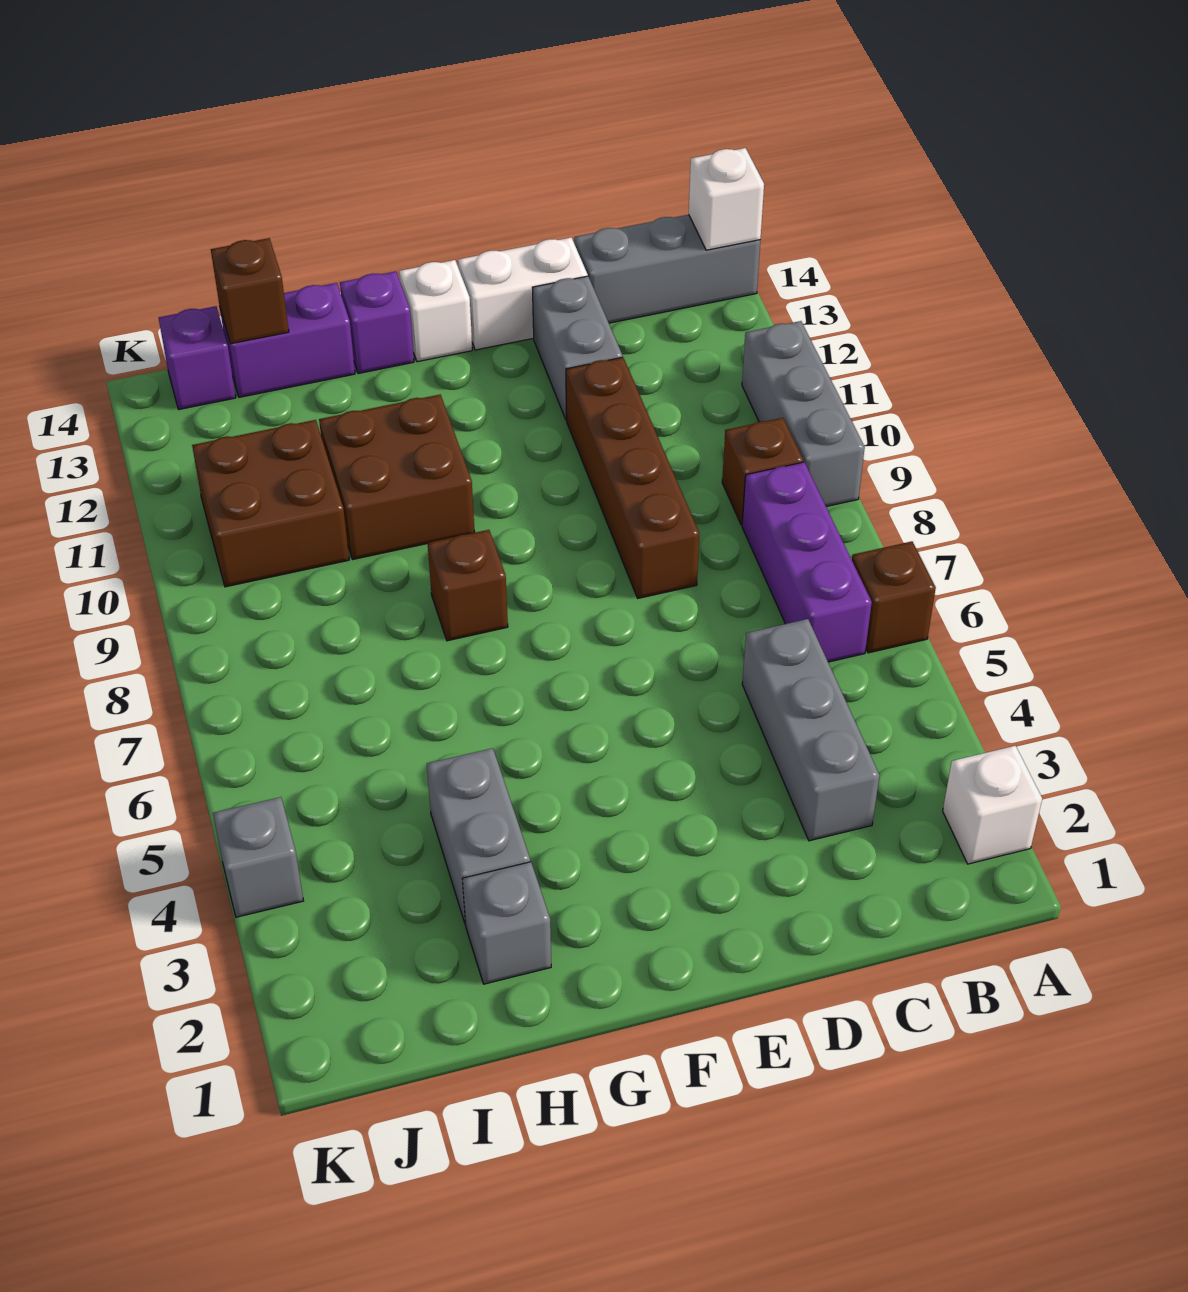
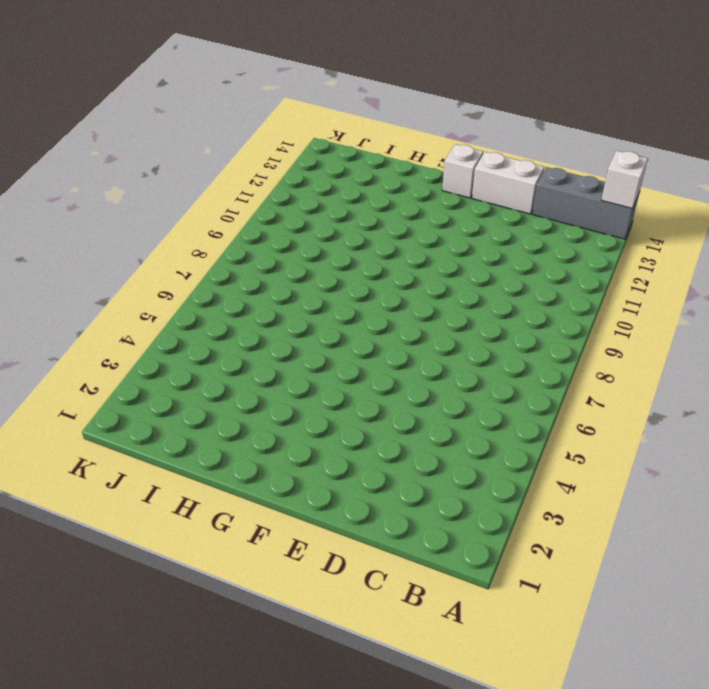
none -> white 1x1 brick [943,746,1042,864]
none -> brown 1x1 brick [852,541,936,653]
none -> grey 1x3 brick [742,321,865,506]

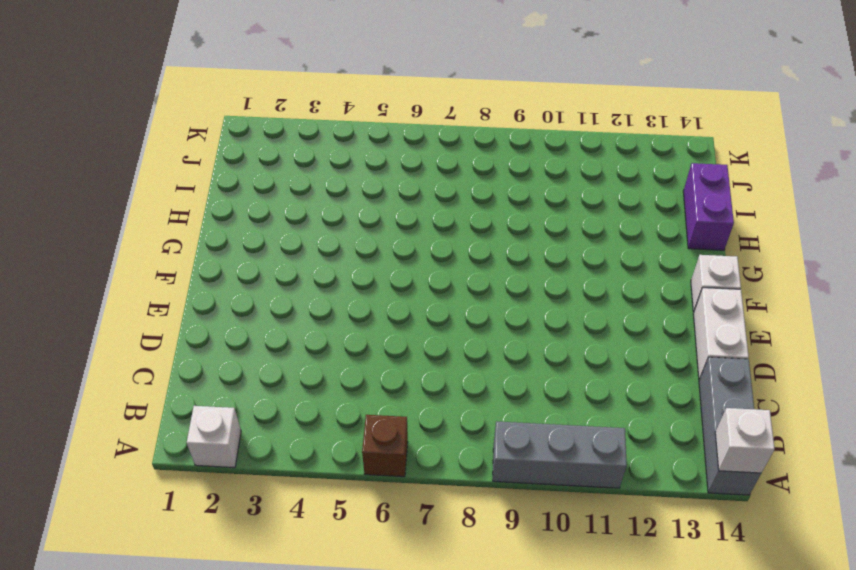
none -> purple 1x3 brick [742,462,872,662]
none -> brown 1x1 brick [722,418,803,525]
none -> grey 1x3 brick [742,619,880,841]

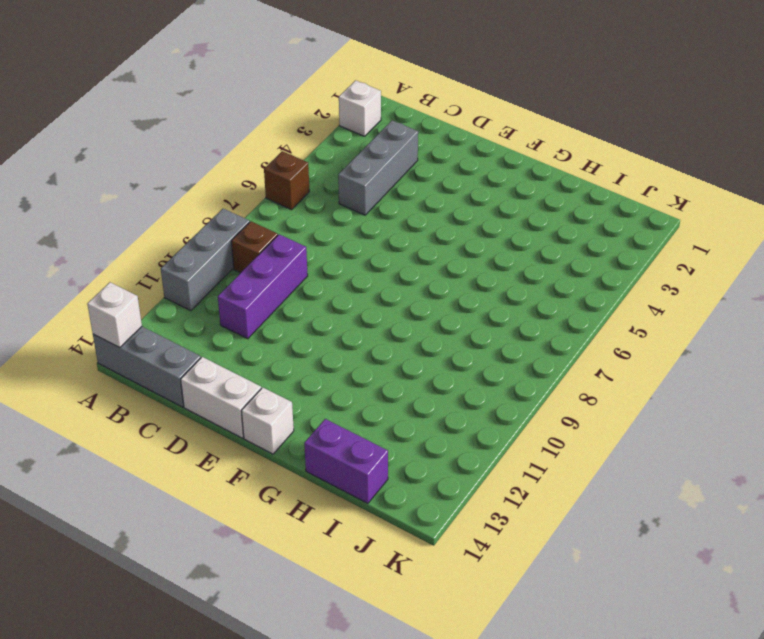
purple 1x3 brick [218,234,308,339] -> purple 1x3 brick moved to [742,462,872,662]
none -> brown 1x4 brick [566,357,699,598]
none -> grey 1x2 brick [532,276,623,420]
none -> brown 1x1 brick [428,530,508,641]

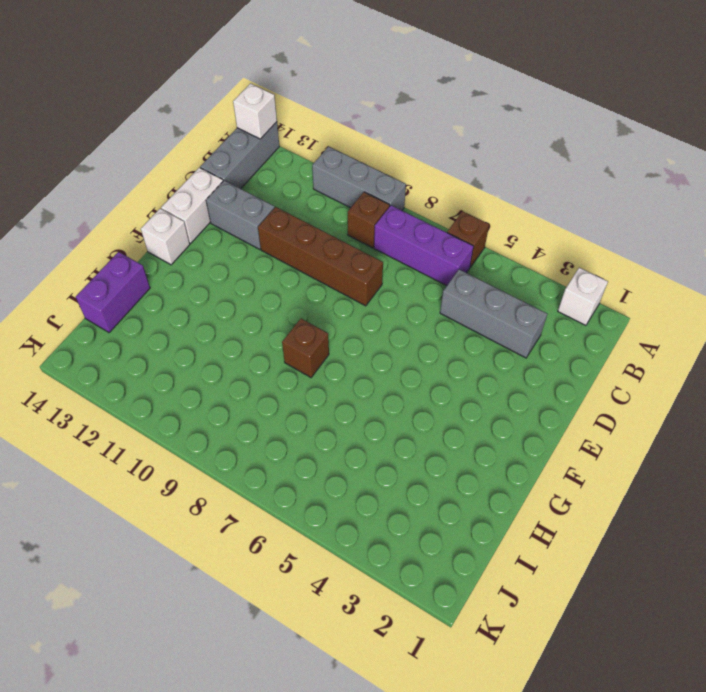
none -> brown 2x2 brick [319,395,475,559]
none -> purple 1x1 brick [340,271,414,374]
none -> grey 1x1 brick [462,862,551,984]

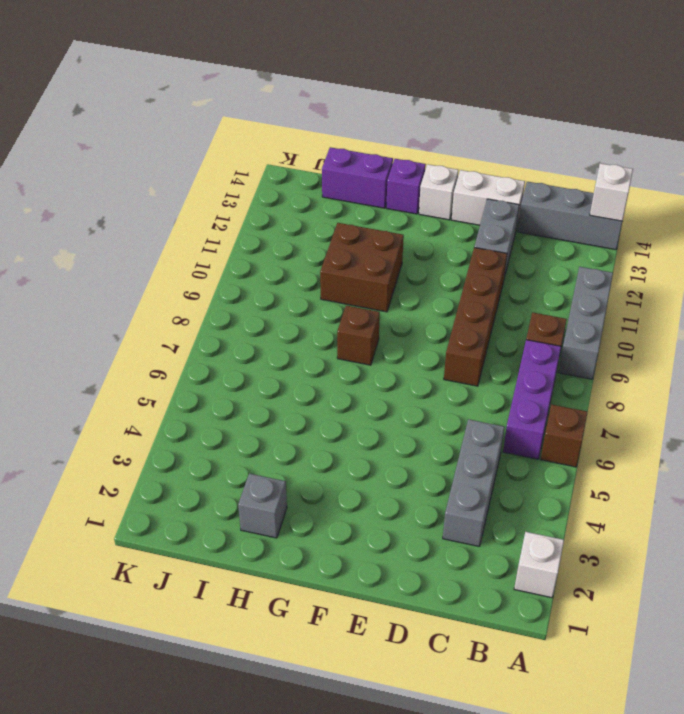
none -> grey 1x2 brick [427,748,530,924]
none -> brown 2x2 brick [192,420,349,587]
none -> purple 1x1 brick [159,306,236,410]

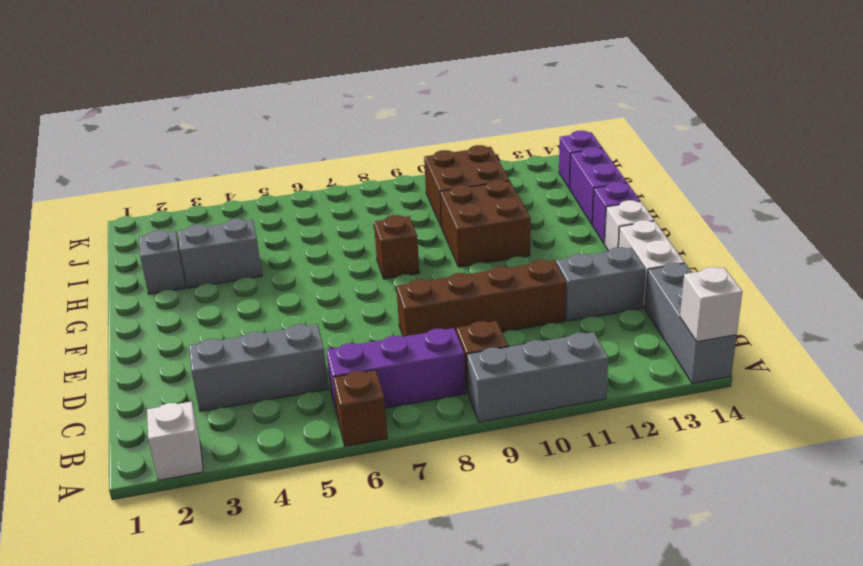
none -> grey 1x1 brick [213,797,303,917]
none -> brown 1x1 brick [211,238,289,344]

